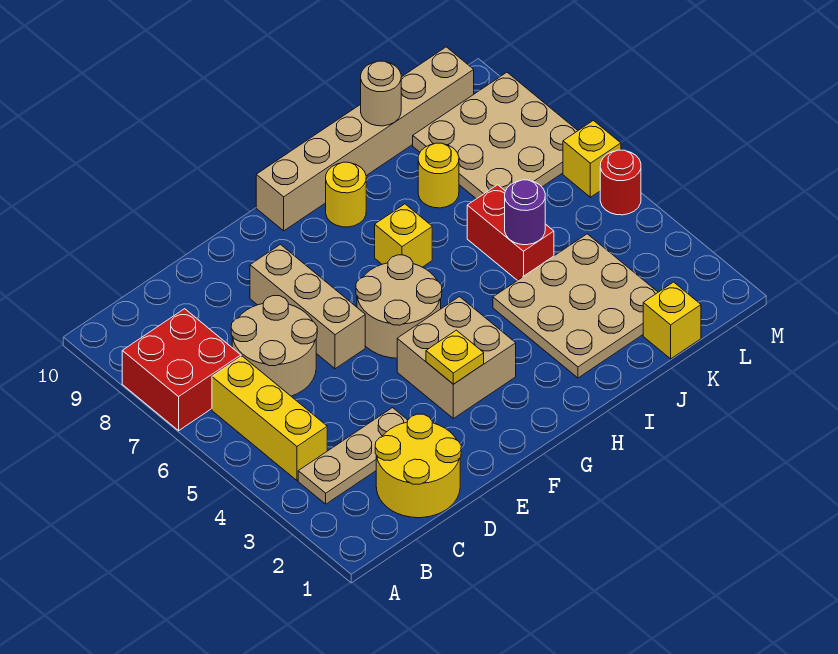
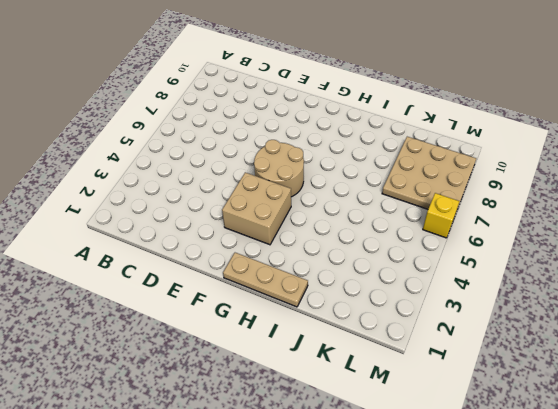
tan 1x3 plate [223,253,308,307] -> tan 1x3 plate moved to [298,408,408,504]
none -> red 2x2 brick [122,309,241,431]
none -> yellow 1x3 brick [212,356,327,480]
none -> yellow 2x2 round brick [375,414,461,518]

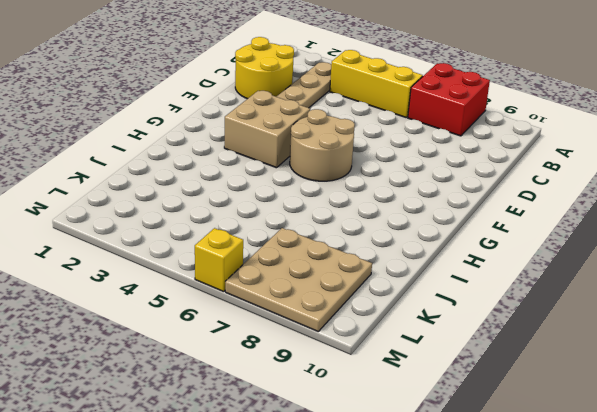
none -> tan 2x2 round brick [231,296,317,396]
none -> tan 1x3 brick [250,244,365,369]
none -> tan 1x6 brick [256,47,474,231]

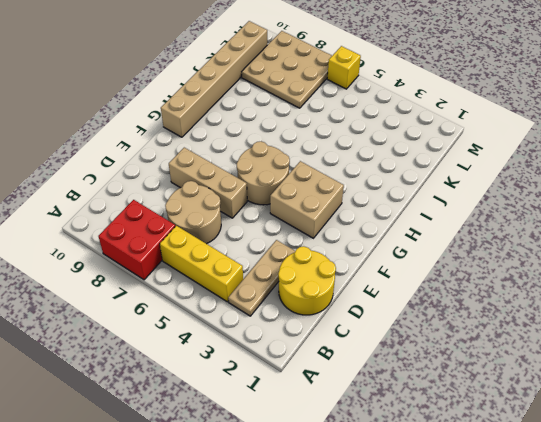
none -> yellow 1x1 brick [375,204,432,267]
none -> yellow 1x1 round brick [326,162,366,227]
none -> tan 3x3 plate [493,234,658,378]

